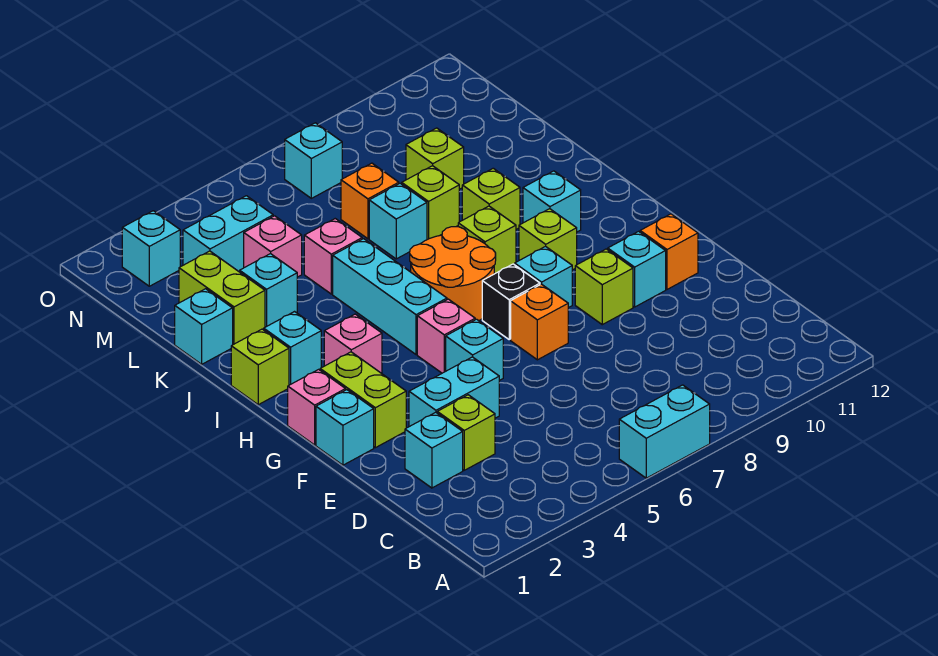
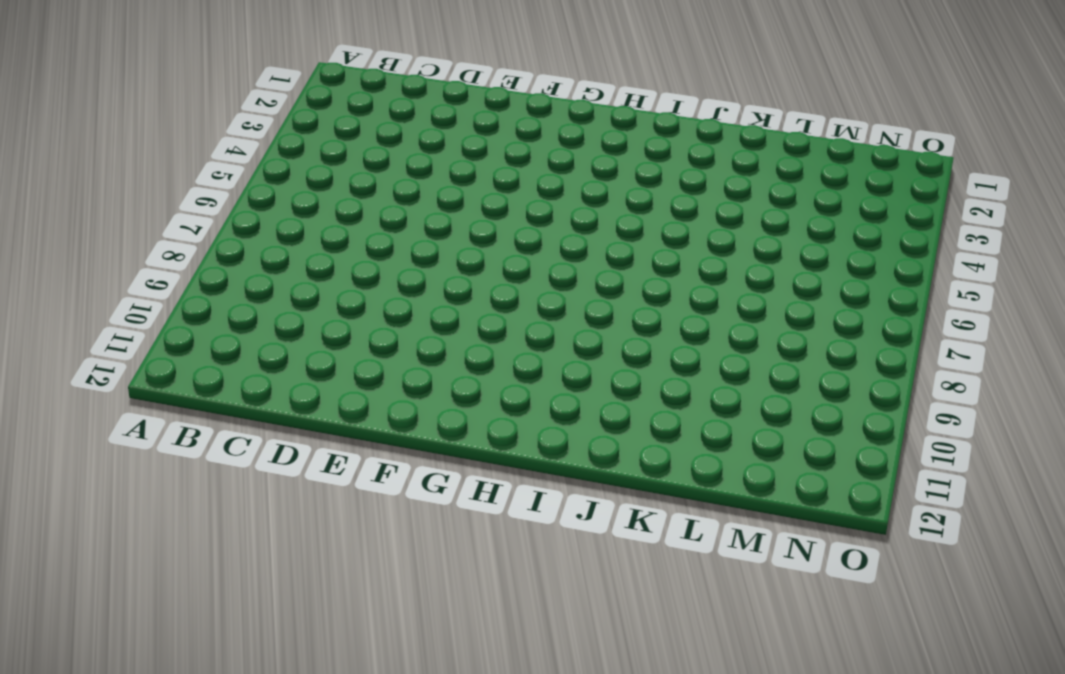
none -> cyan 1x2 brick [619,385,710,478]
none -> cyan 1x1 brick [405,412,463,488]
none -> lime 1x1 brick [437,395,495,470]
none -> cyan 1x2 brick [409,357,499,427]

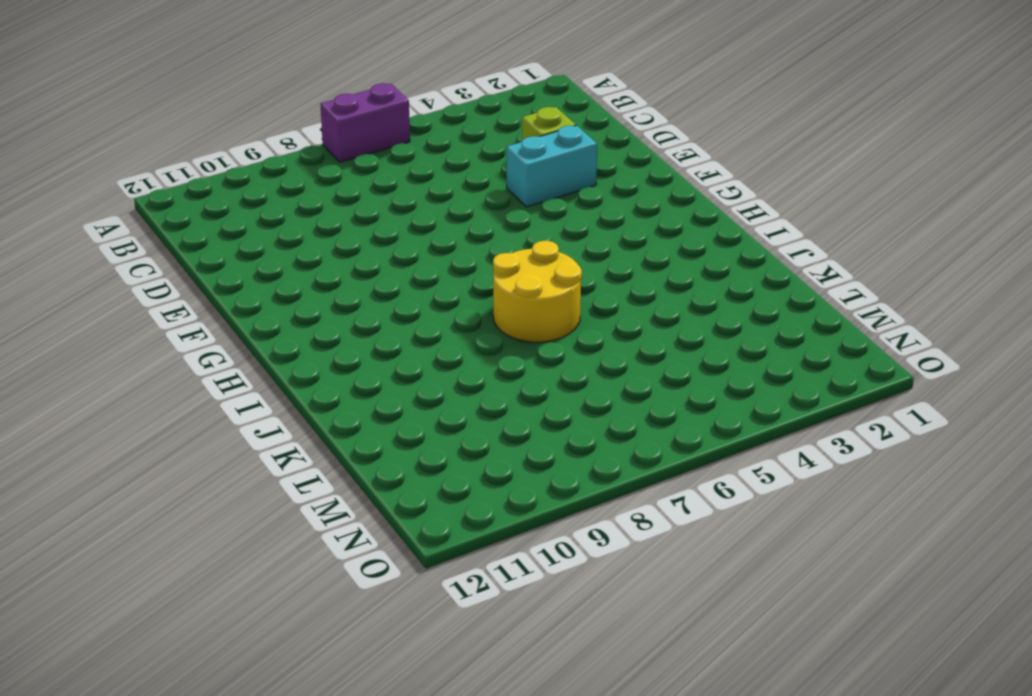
purple 1x2 brick [321,83,410,162] -> cyan 1x2 brick [619,385,710,478]
yellow 2x2 round brick [493,241,582,342] -> orange 2x2 round brick [410,227,496,321]
none -> cyan 1x1 brick [405,412,463,488]
none -> cyan 1x1 brick [316,390,374,465]
none -> lime 1x2 brick [320,352,406,448]
none -> cyan 1x1 brick [446,319,503,381]

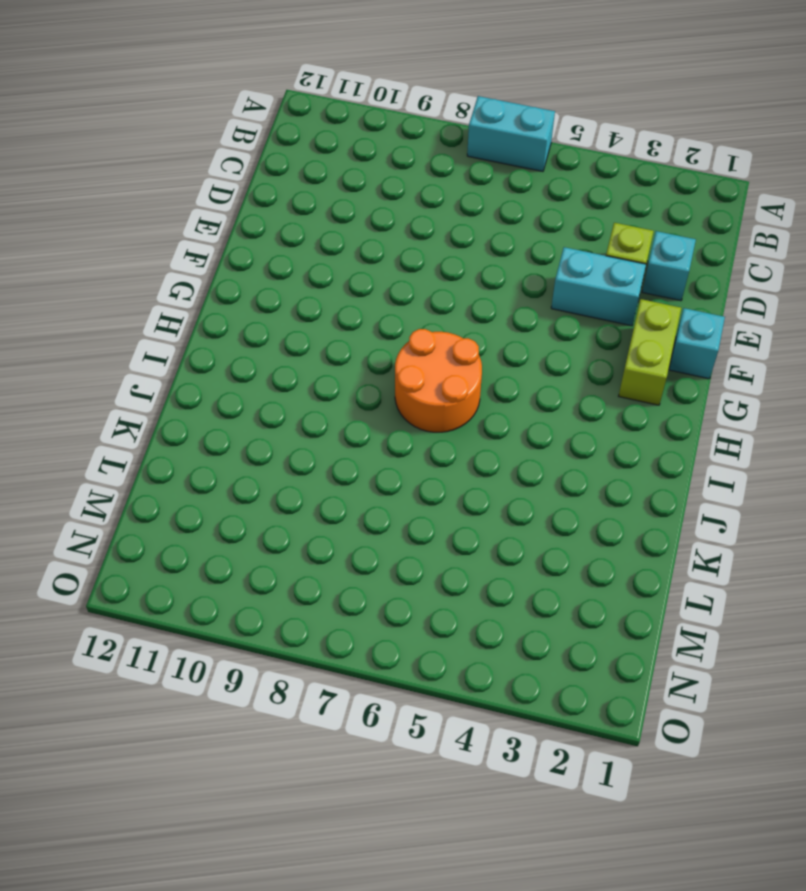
none -> cyan 1x1 brick [446,319,503,381]
none -> orange 1x1 brick [511,284,568,360]
none -> lime 1x1 brick [575,249,633,325]
none -> cyan 1x1 brick [608,231,666,307]

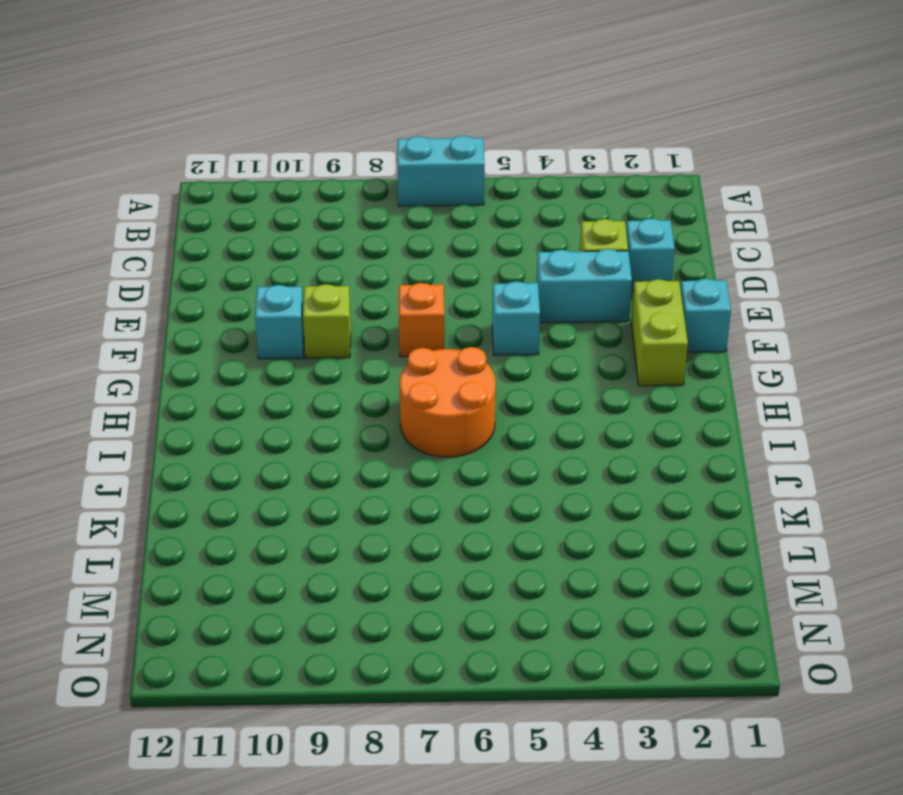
none -> orange 1x1 brick [640,214,698,289]
none -> pink 1x1 brick [288,369,346,445]
none -> pink 1x1 brick [417,299,475,373]
none -> black 1x1 brick [482,264,540,339]

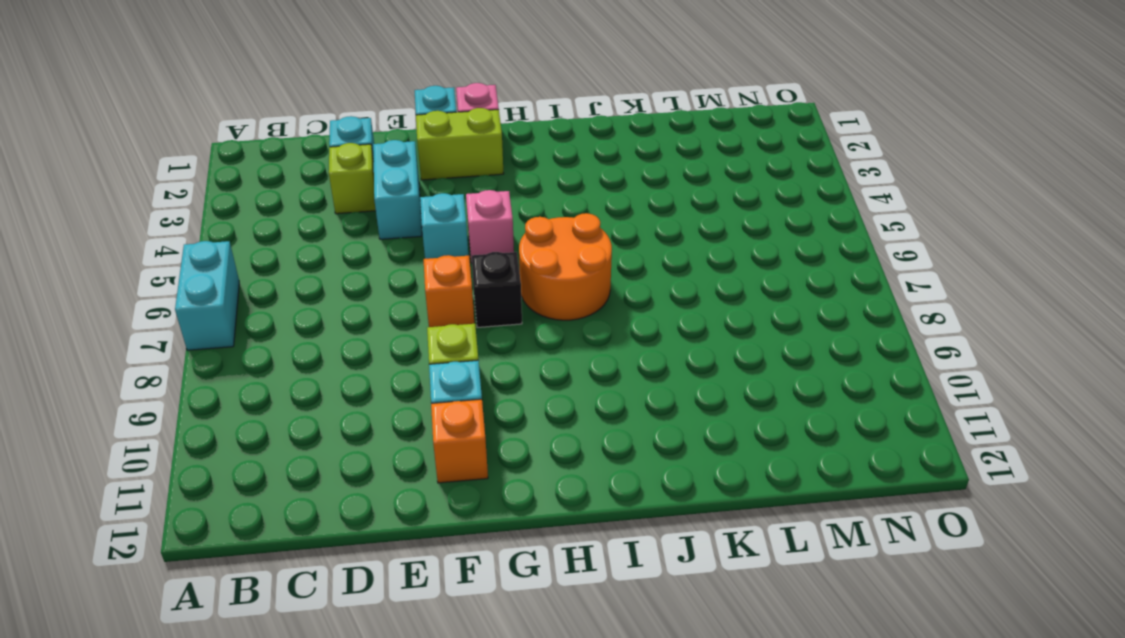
none -> cyan 1x1 brick [515,246,572,308]
none -> pink 1x1 brick [324,314,382,373]
none -> cyan 1x3 brick [333,239,447,355]
none -> lime 1x1 brick [519,209,577,270]

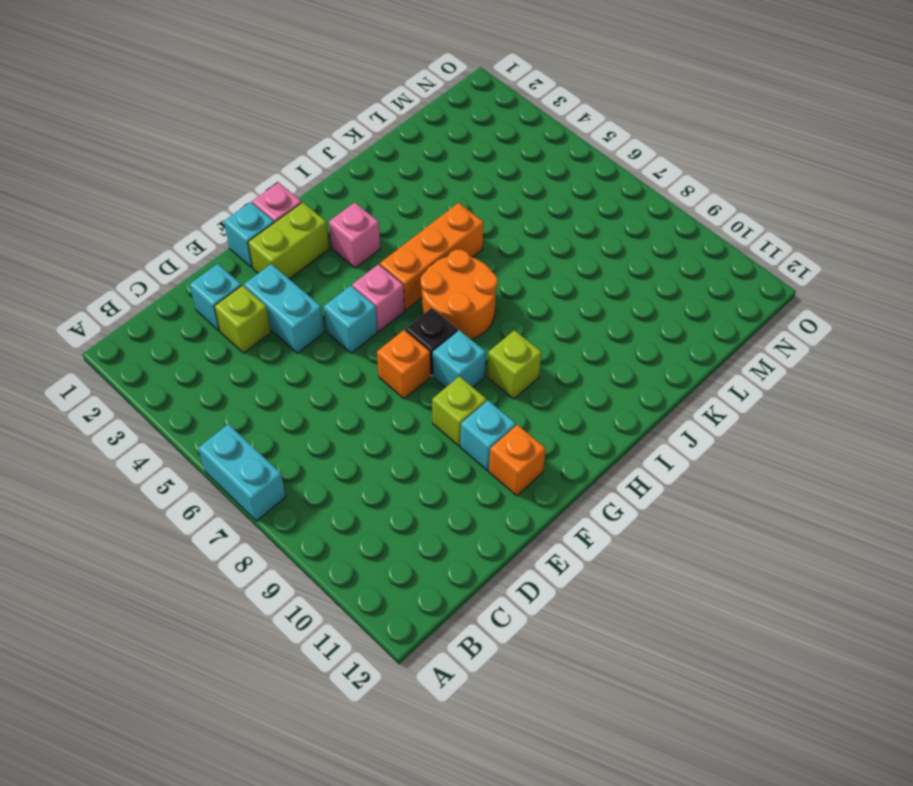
orange 1x3 brick [380,203,484,310] -> cyan 1x3 brick [333,239,447,355]
none -> lime 1x1 brick [231,329,289,405]
none -> cyan 1x1 brick [264,312,321,385]
none -> lime 1x1 brick [458,206,516,274]
none -> cyan 1x1 brick [523,171,581,232]

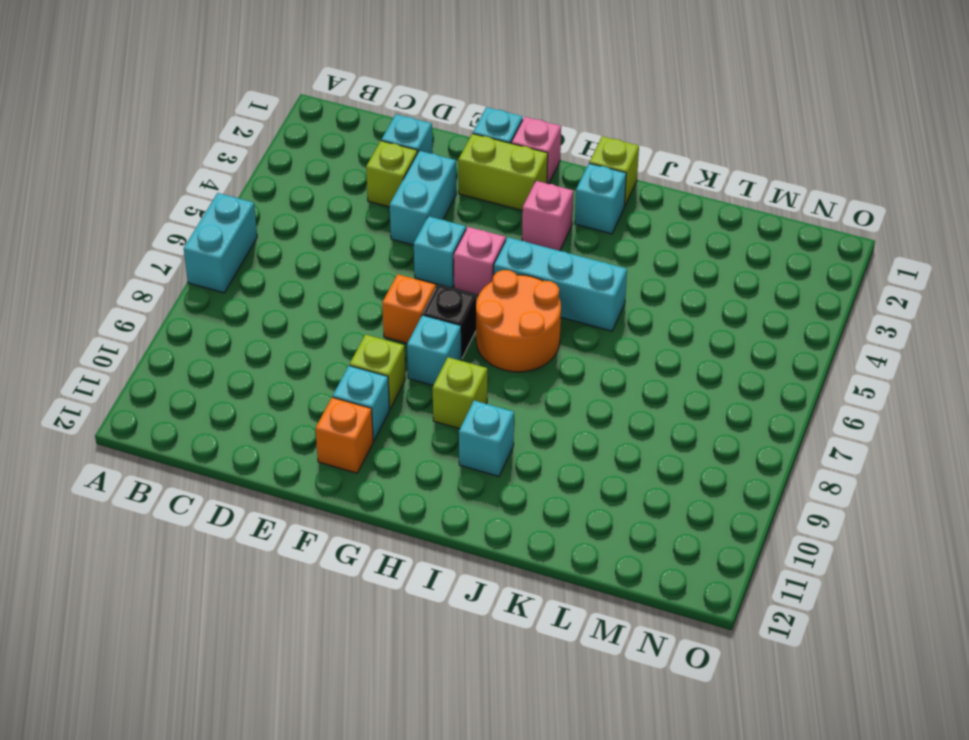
none -> lime 1x1 brick [458,206,516,274]
none -> lime 1x1 brick [462,168,520,229]
none -> cyan 1x1 brick [175,289,233,364]
none -> lime 1x2 brick [179,251,265,345]

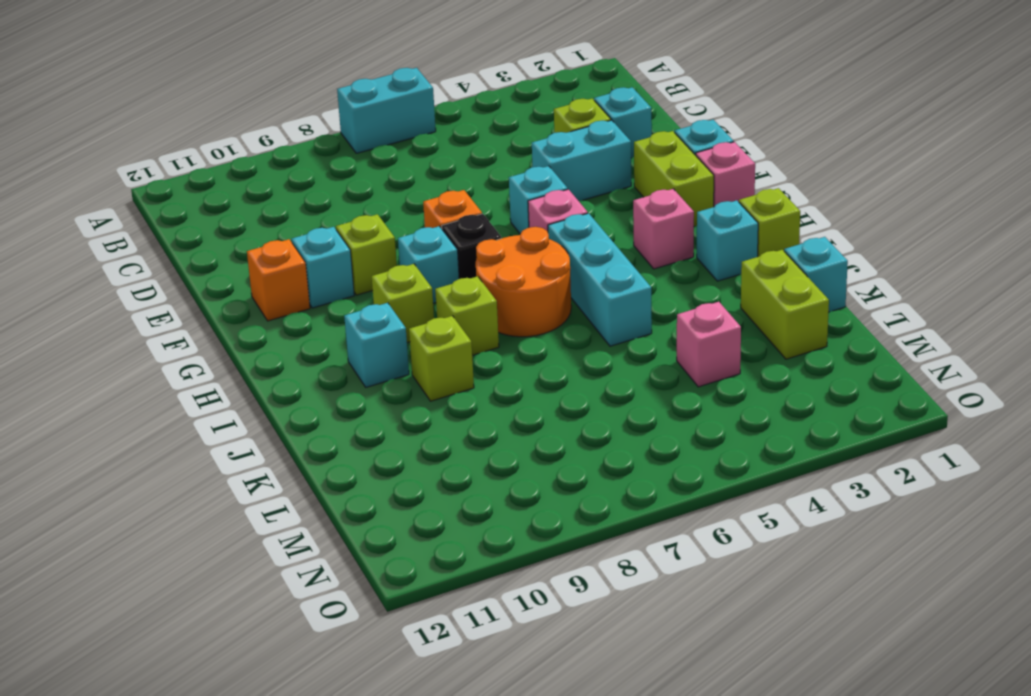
none -> cyan 1x1 brick [240,254,297,327]
none -> pink 1x1 brick [304,219,362,294]
none -> cyan 1x1 brick [369,183,427,259]
none -> lime 1x1 brick [402,166,459,240]

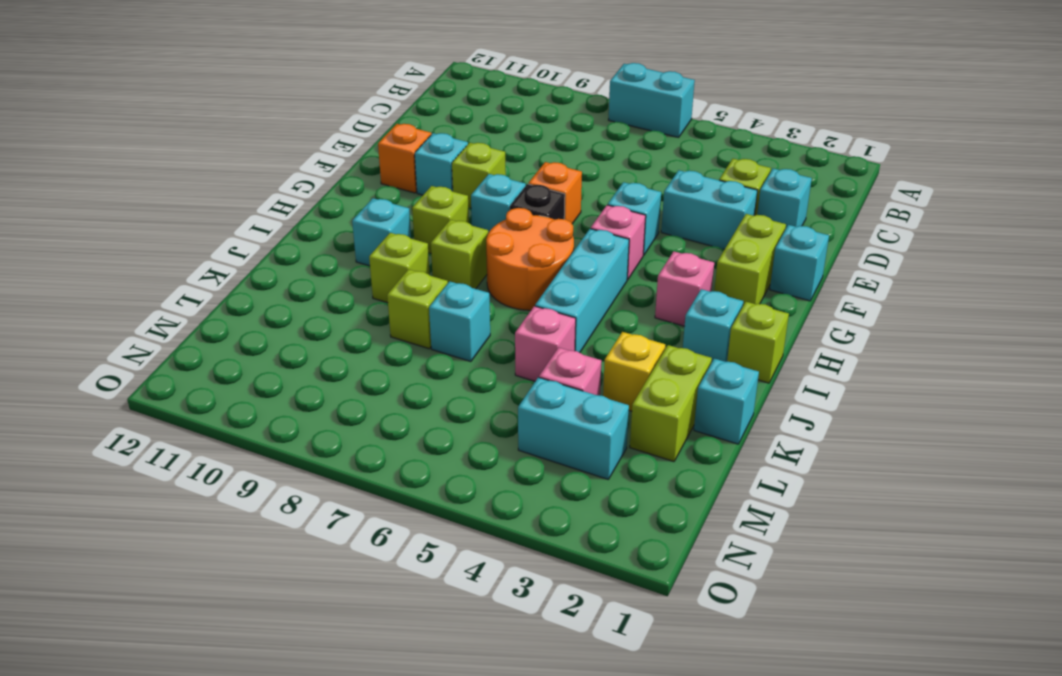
yellow 1x1 brick [603,332,665,411] -> cyan 1x1 brick [240,254,297,327]
none -> pink 1x1 brick [288,369,346,445]
none -> orange 1x1 brick [341,163,399,239]
none -> lime 1x1 brick [406,128,464,189]
none -> cyan 1x1 brick [122,211,180,286]

